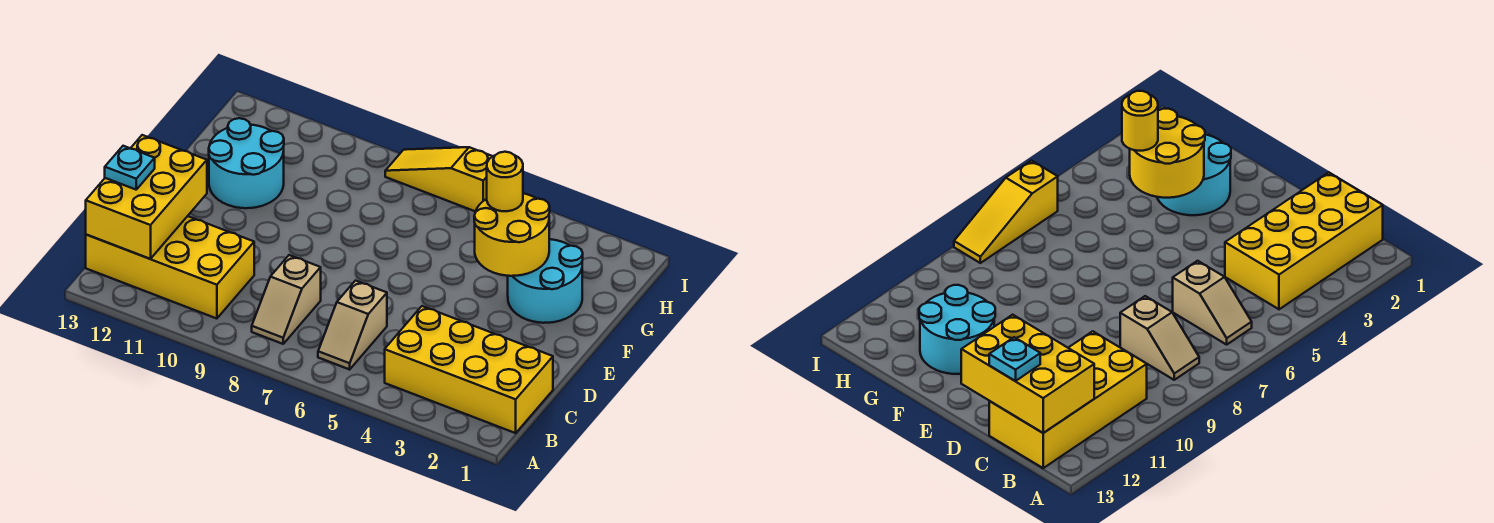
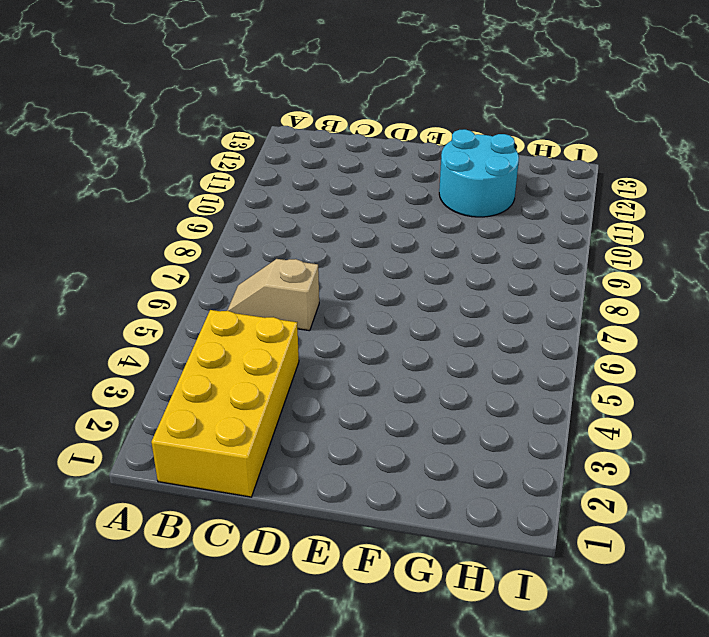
none -> tan 1x2 slope [252,255,321,344]
none -> yellow 2x4 brick [86,216,254,319]

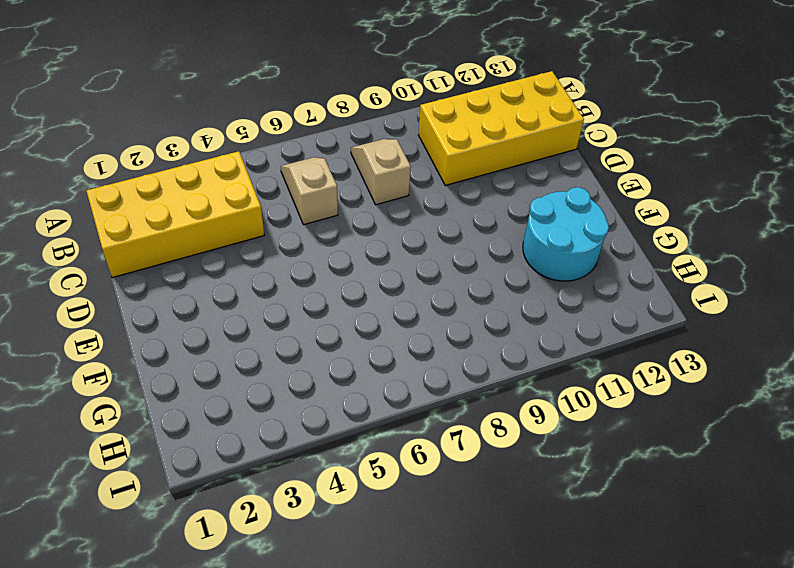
none -> cyan 2x2 round brick [508,239,583,323]
none -> yellow 1x3 slope [385,147,493,211]

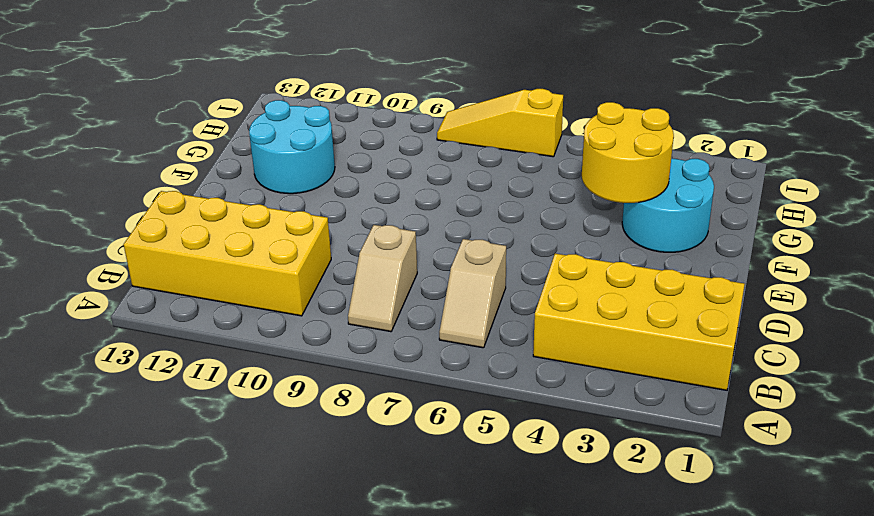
none -> yellow 2x3 brick [86,135,207,259]
none -> cyan 1x1 plate [105,146,155,190]

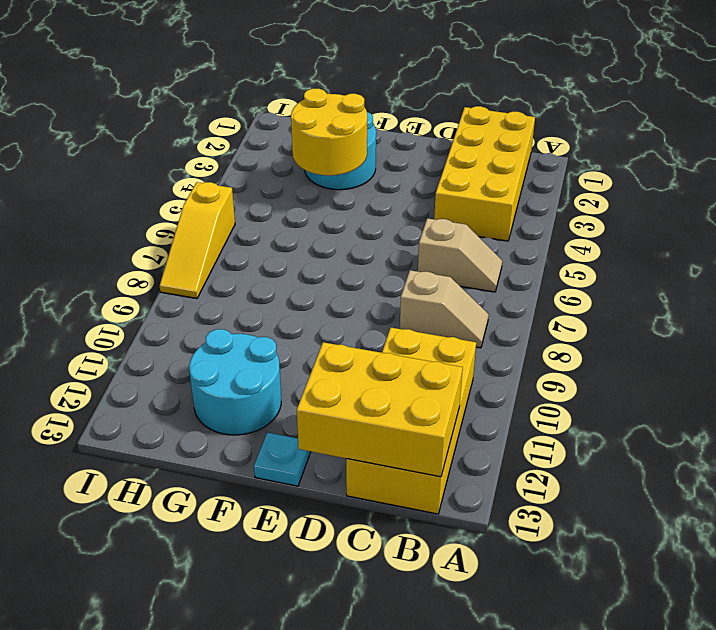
cyan 1x1 plate [254,433,311,486] -> cyan 1x1 plate moved to [105,146,155,190]
none -> yellow 1x1 round brick [487,152,523,211]

